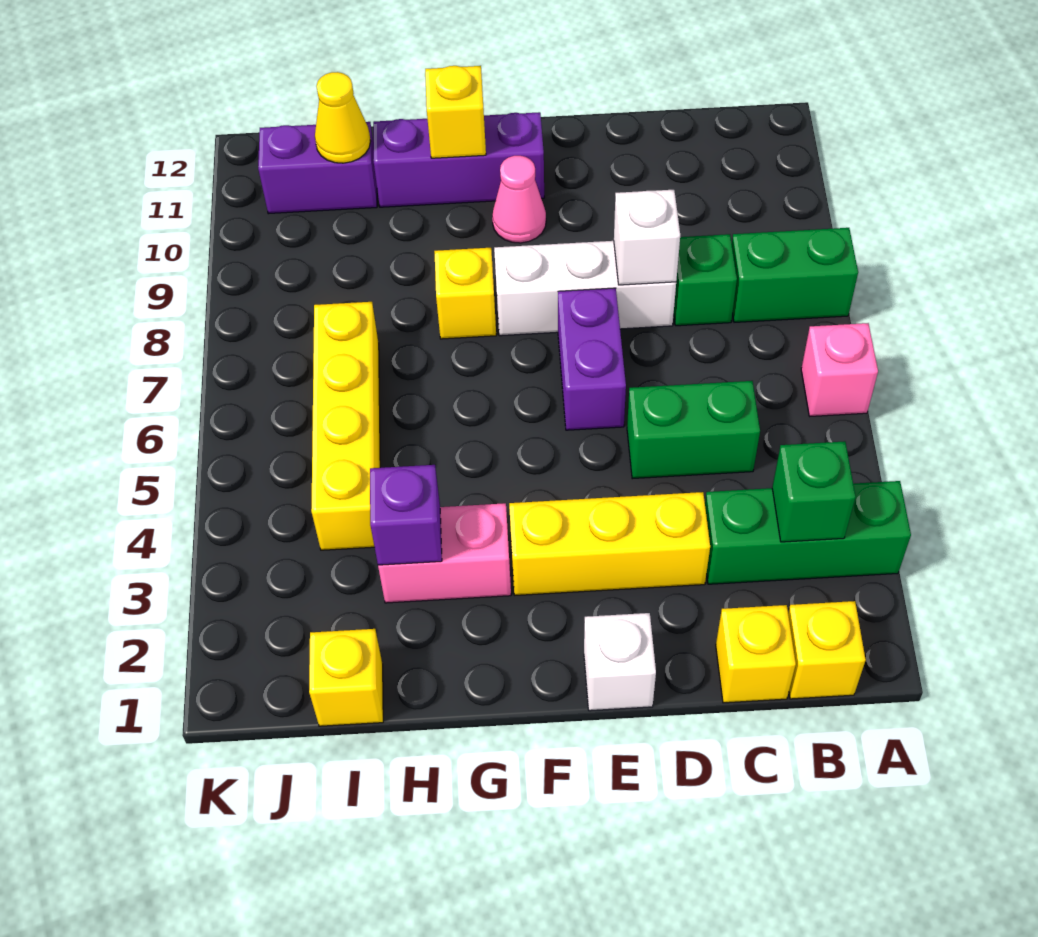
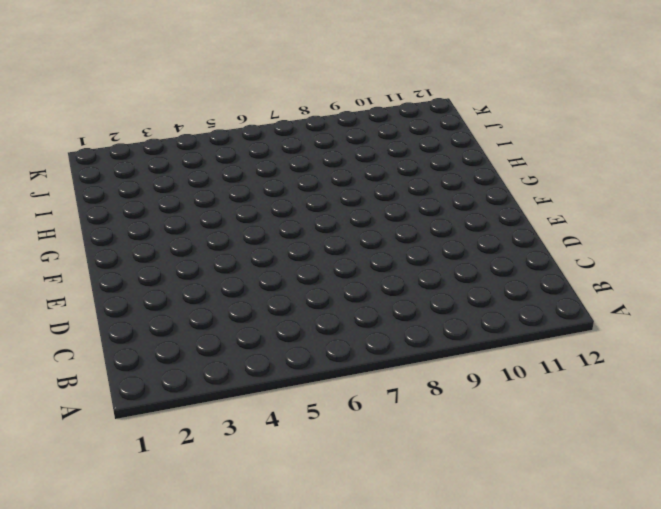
none -> green 1x3 brick [705,481,911,584]
none -> pink 1x1 brick [801,323,878,416]
none -> green 1x2 brick [732,228,858,322]

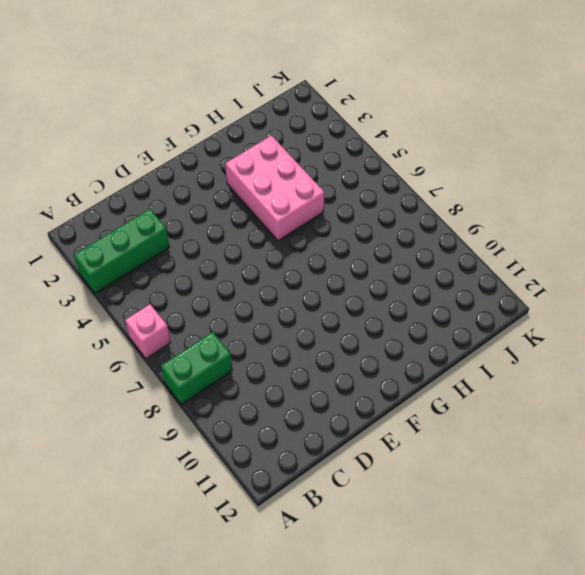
pink 2x3 brick [225,136,325,241] -> pink 1x2 brick [378,503,511,603]
none -> yellow 1x1 brick [788,601,866,699]
none -> yellow 1x1 brick [716,605,796,703]
none -> green 1x2 brick [627,381,760,479]

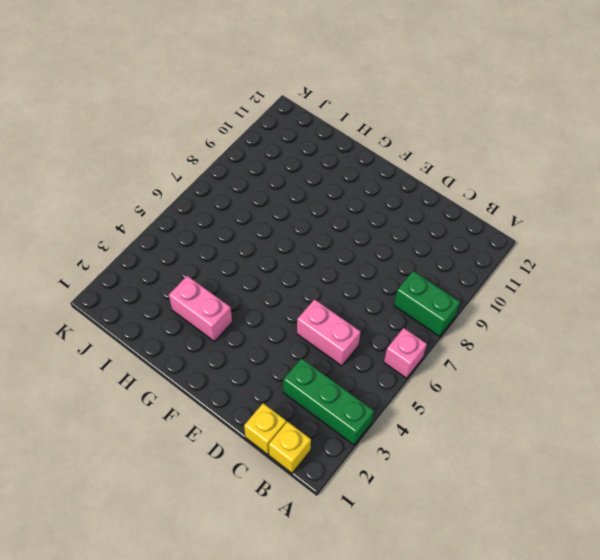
pink 1x2 brick [297,299,361,366] -> green 1x2 brick [627,381,760,479]
none -> green 1x1 brick [674,234,737,326]
none -> yellow 1x3 brick [509,492,710,595]
none -> white 1x3 brick [494,241,676,336]

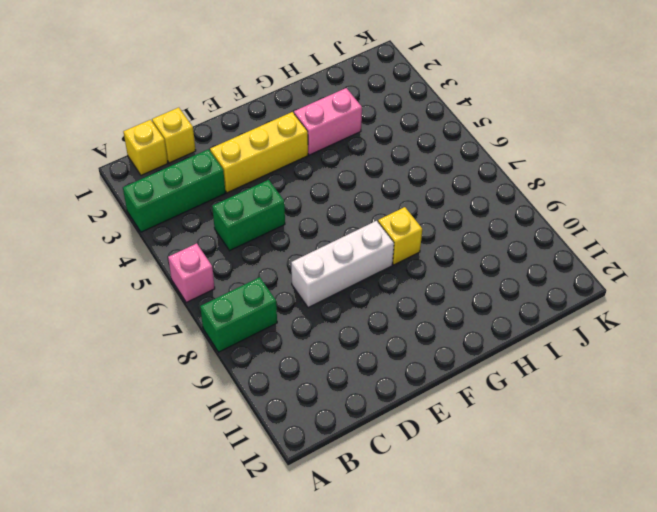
none -> green 1x1 brick [674,234,737,326]
none -> white 1x1 brick [584,613,656,711]
none -> purple 1x2 brick [558,288,626,430]

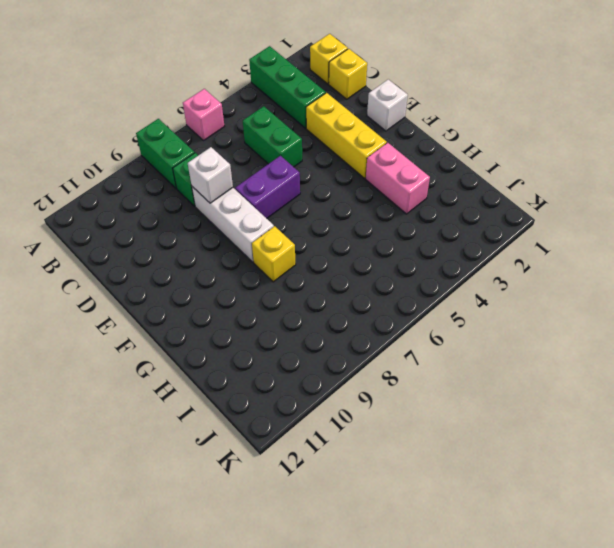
none -> pink 1x1 cone [492,156,546,243]
none -> purple 1x3 brick [373,112,544,207]
none -> yellow 1x1 brick [309,629,383,726]

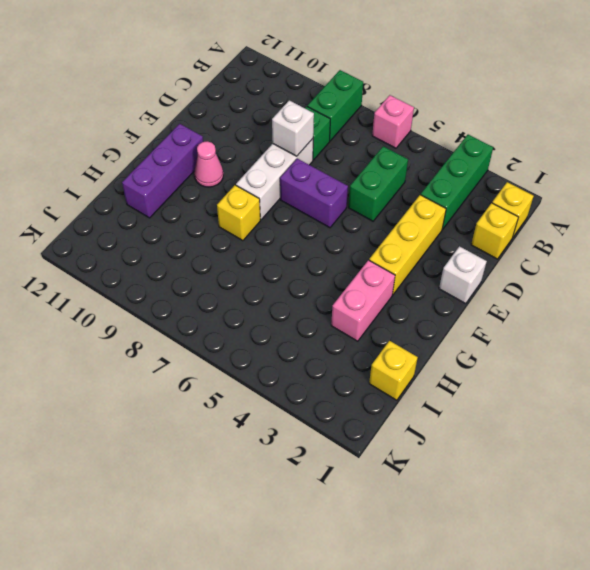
none -> yellow 1x4 brick [311,302,380,550]
none -> purple 1x2 brick [258,122,377,214]
none -> green 1x1 brick [772,441,856,542]

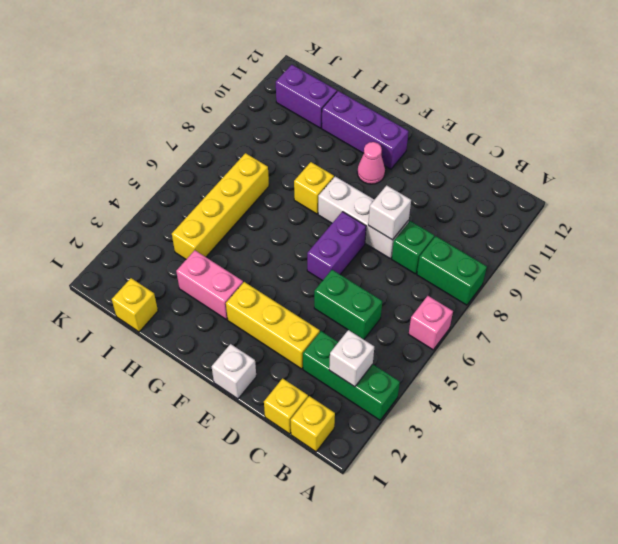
white 1x1 brick [329,330,374,387] -> green 1x1 brick [772,441,856,542]
none -> yellow 1x1 brick [425,66,486,158]
none -> purple 1x1 brick [370,465,442,565]
none -> yellow 1x1 cone [315,72,371,163]

